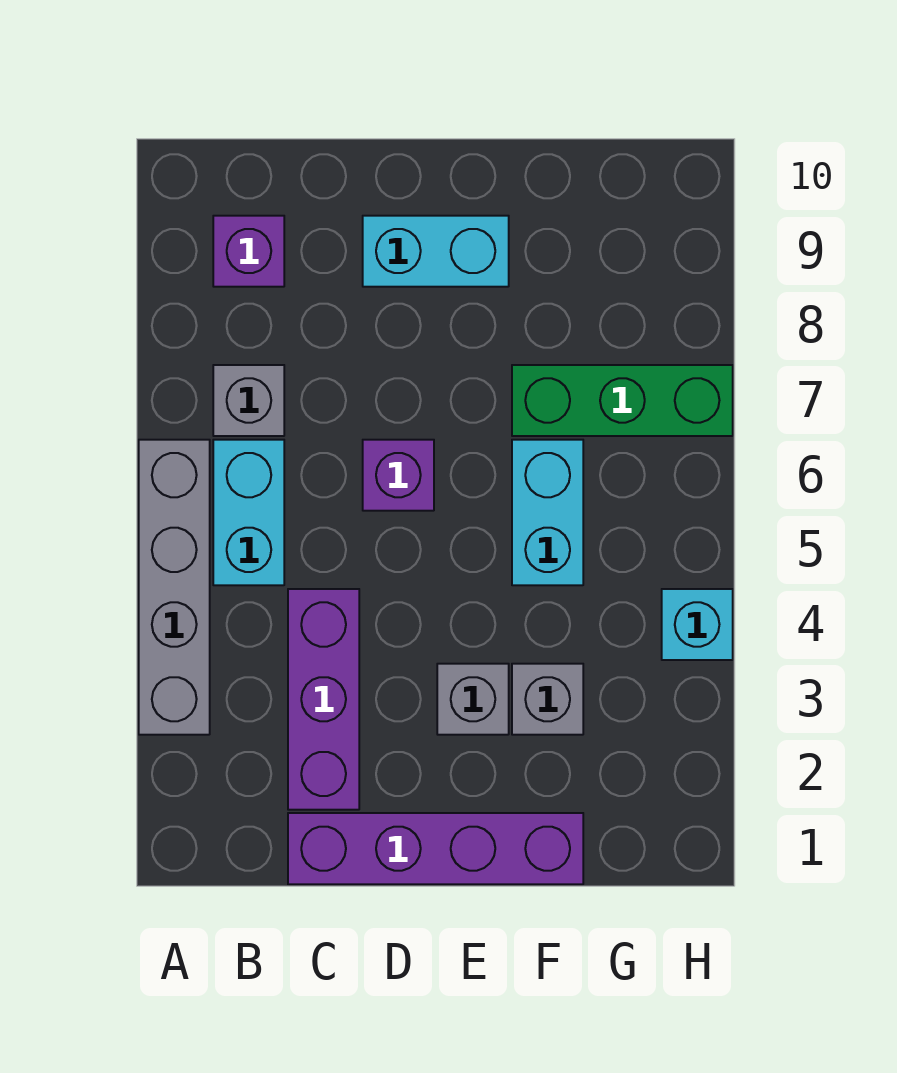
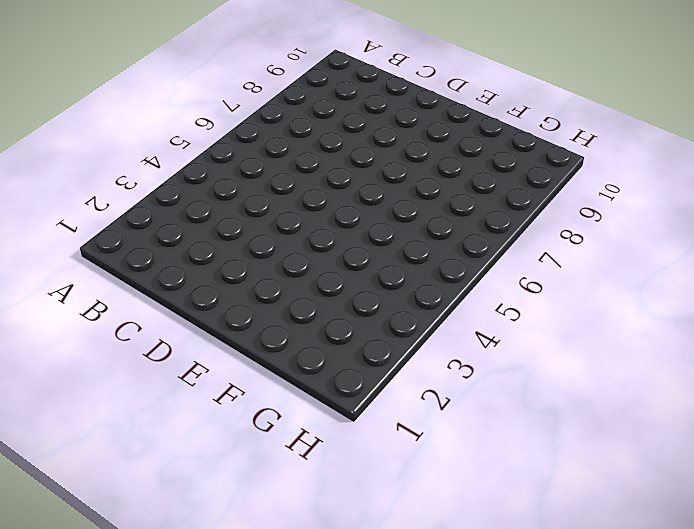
none -> grey 1x4 brick [139,440,210,735]
none -> cyan 1x2 brick [213,440,284,585]
none -> grey 1x1 brick [213,365,284,436]

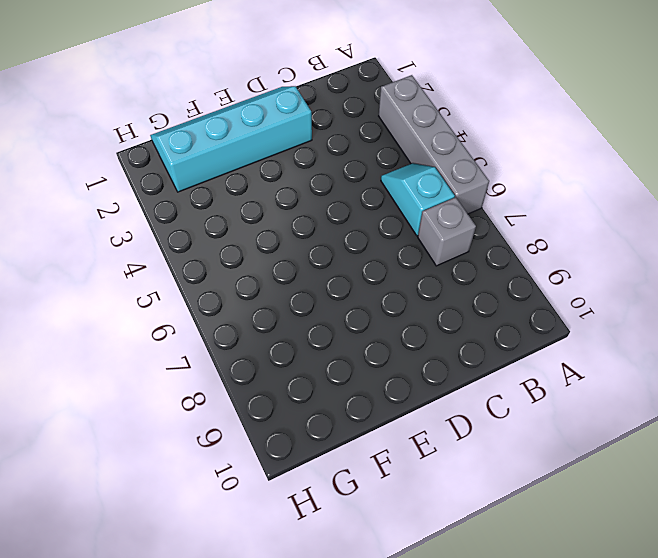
cyan 1x2 slope [381,163,455,236] -> cyan 1x2 brick [213,440,284,585]
cyan 2x4 slope [150,86,312,192] -> purple 1x4 brick [288,813,583,884]
none -> purple 1x1 brick [213,216,284,287]
none -> purple 1x3 brick [288,589,359,810]
none -> purple 1x1 brick [363,440,434,511]

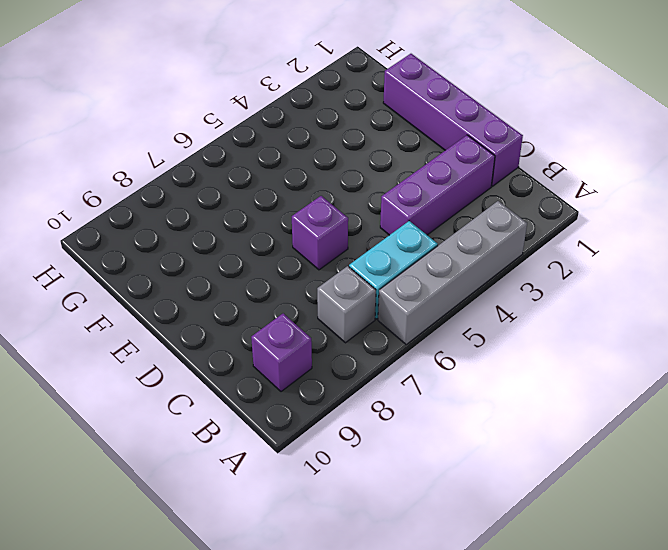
none -> cyan 1x2 brick [363,216,509,287]
none -> grey 1x1 brick [437,664,509,735]
none -> grey 1x1 brick [512,664,583,735]

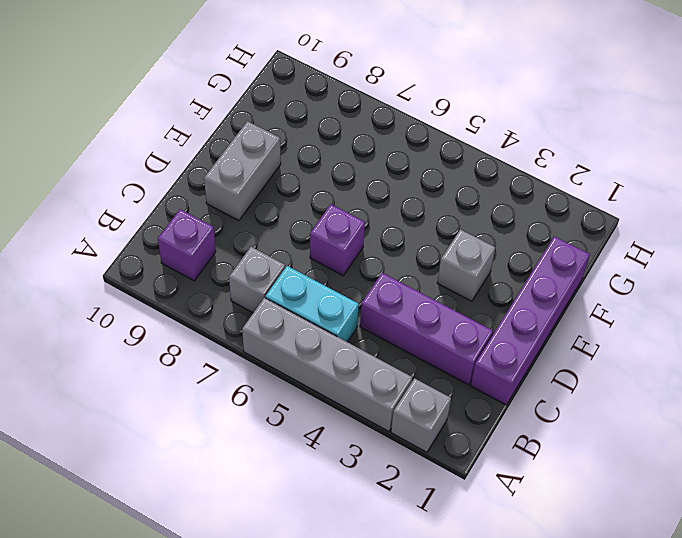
grey 1x1 brick [391,378,451,452] -> grey 1x1 brick moved to [512,664,583,735]
grey 1x2 brick [204,121,281,221] -> cyan 1x2 brick [363,216,509,287]
none -> cyan 1x2 brick [512,440,583,585]
none -> green 1x3 brick [512,365,733,436]
none -> cyan 1x1 brick [662,589,733,660]

